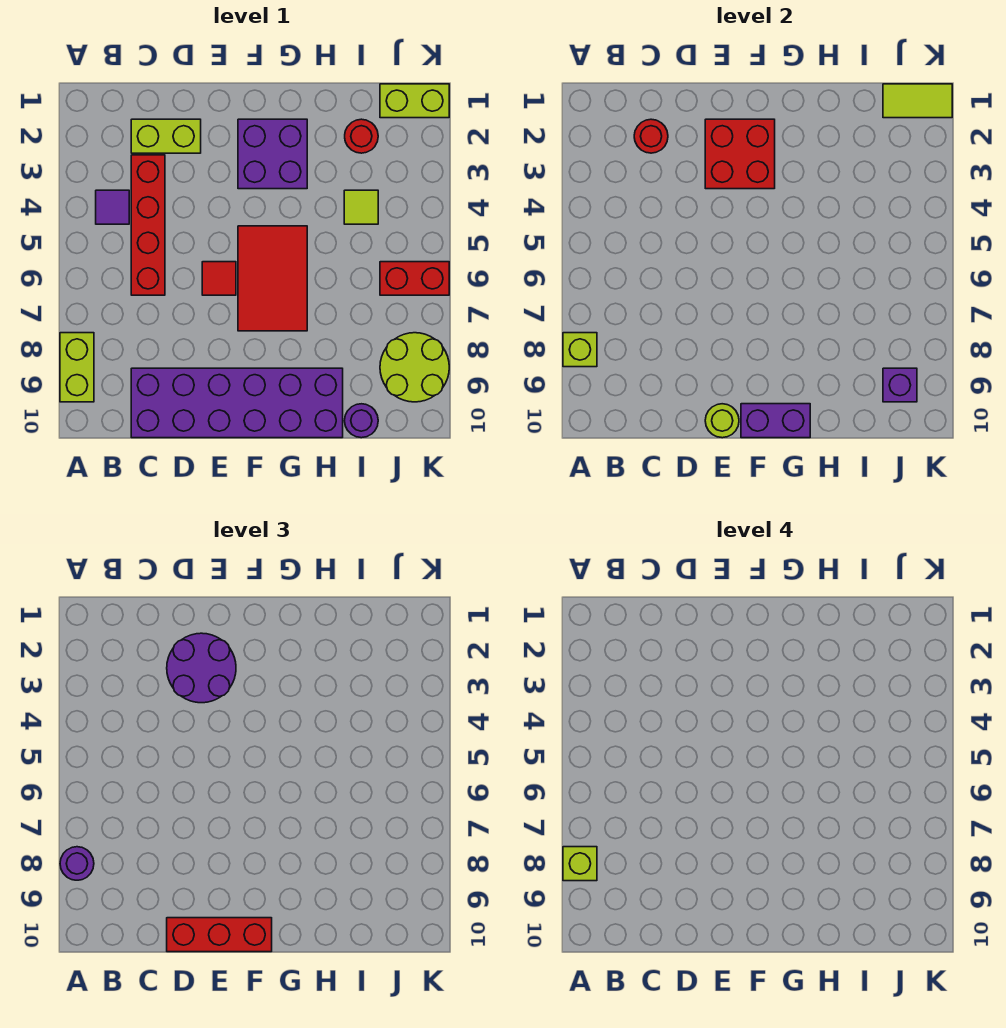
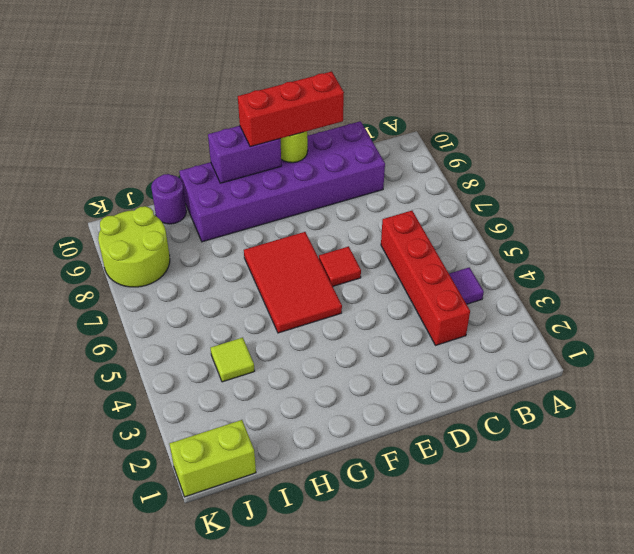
none -> lime 1x2 brick [60,333,94,402]
none -> lime 1x2 brick [131,119,201,153]
none -> purple 2x2 brick [238,119,307,189]

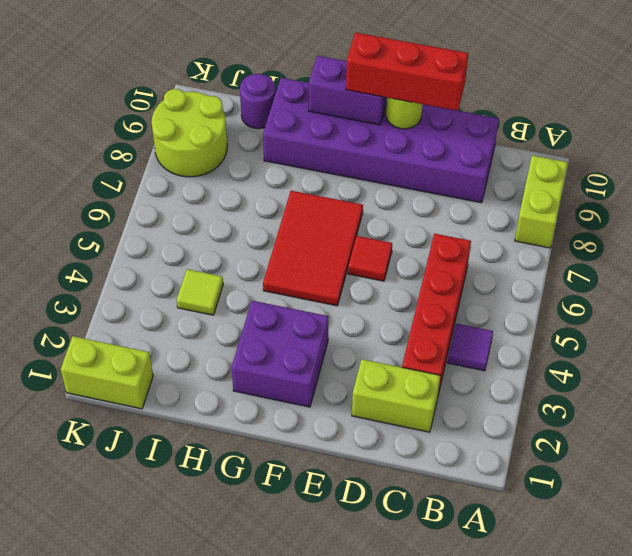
none -> red 1x1 round brick [345,119,378,153]
none -> red 1x2 brick [380,262,449,295]
none -> lime 1x1 brick [563,333,597,367]

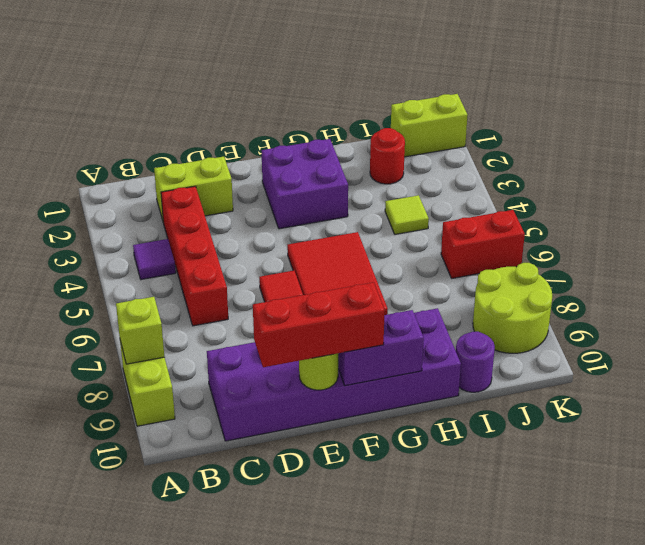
none -> red 1x1 round brick [634,119,668,153]
none -> red 2x2 brick [705,119,775,189]
none -> lime 1x2 tile [883,84,952,118]

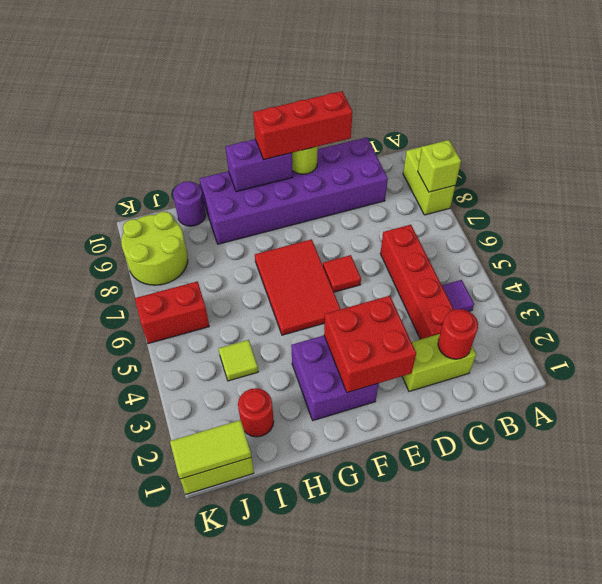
none -> purple 1x1 brick [883,368,917,402]
none -> purple 1x1 round brick [60,847,94,880]
none -> purple 2x2 round brick [167,633,236,703]

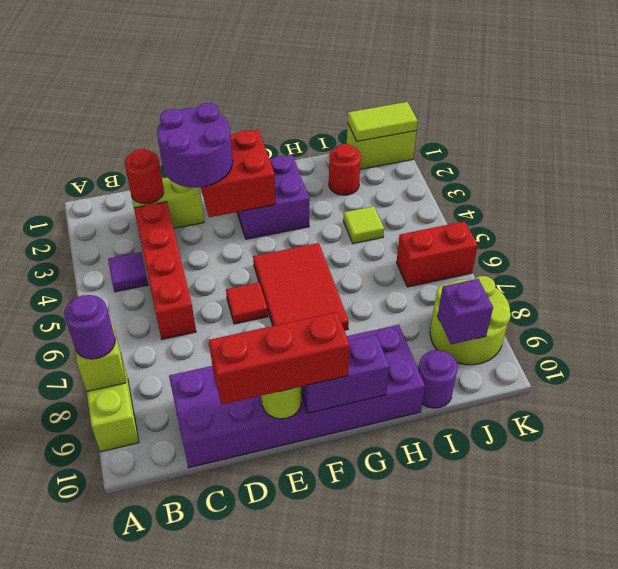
none -> lime 1x1 brick [563,847,597,881]

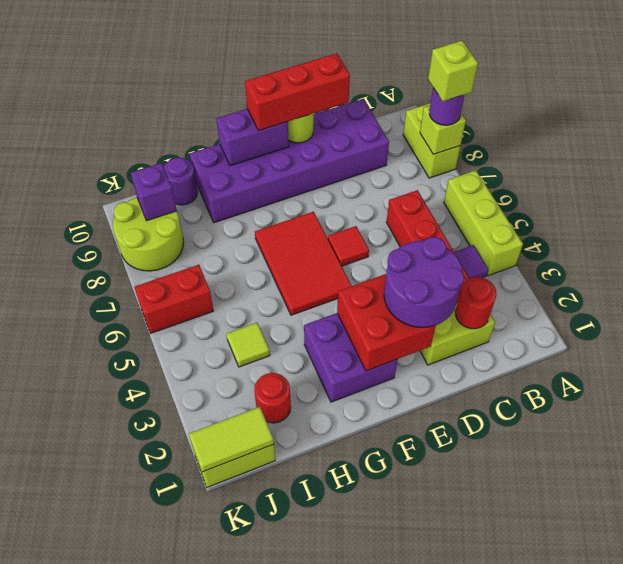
lime 1x3 brick [444,170,523,276] -> none

